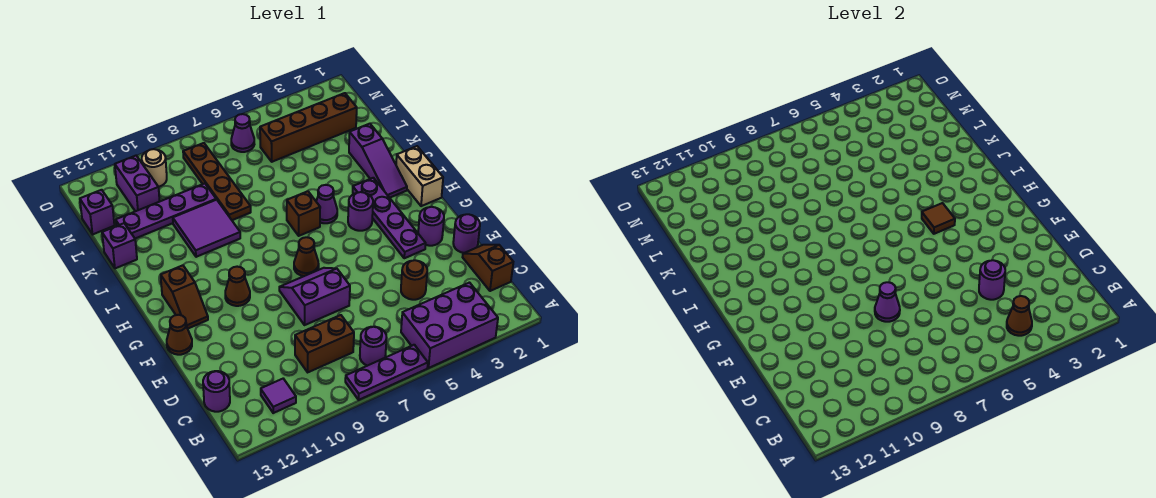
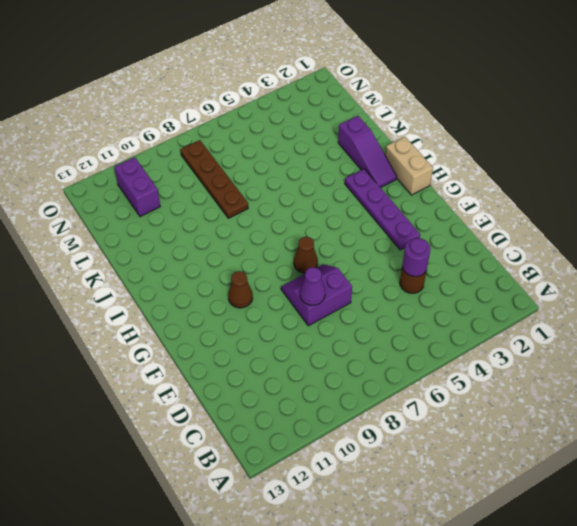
none -> purple 2x3 brick [401,283,498,368]
none -> purple 1x3 plate [345,345,428,400]
none -> purple 1x1 round brick [360,327,387,366]
none -> purple 1x1 tile [261,379,296,413]

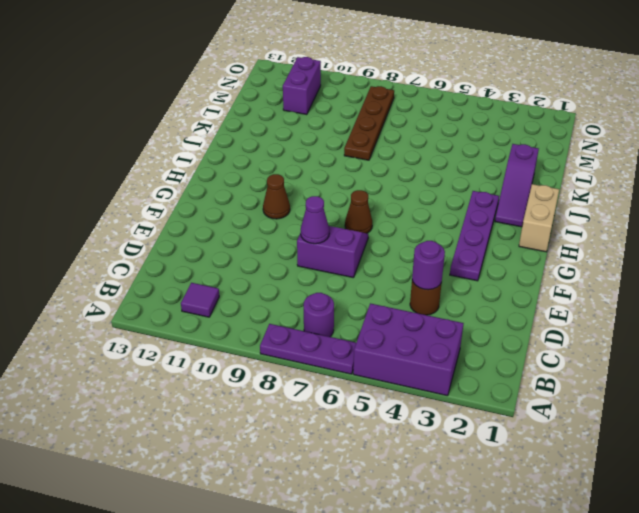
none -> brown 1x2 slope [463,245,513,291]
none -> brown 1x2 brick [295,315,354,372]
none -> purple 1x1 round brick [203,371,230,412]
none -> purple 1x1 round brick [453,214,480,253]

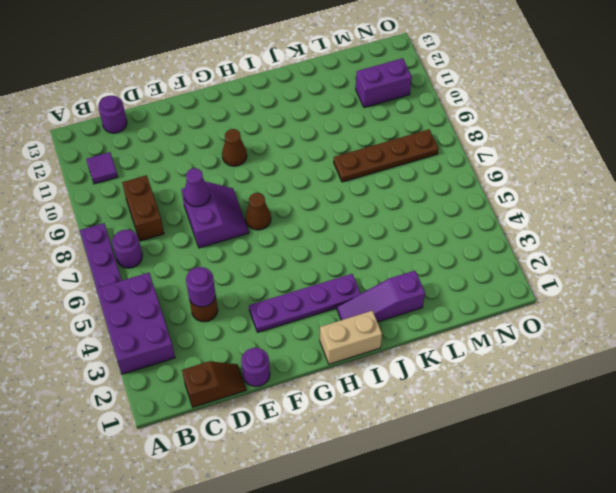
none -> purple 1x1 round brick [418,207,444,246]
none -> brown 1x1 cone [167,315,192,355]
none -> brown 1x2 slope [161,265,208,329]
none -> purple 1x1 round brick [348,192,373,231]

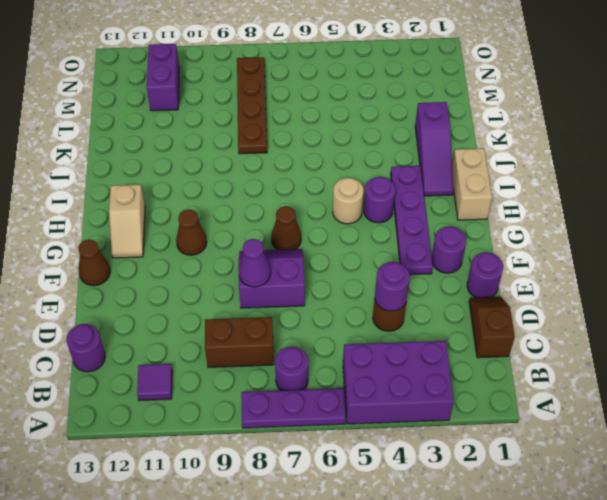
tan 1x2 slope [109,185,145,258] -> brown 1x2 slope [161,265,208,329]
tan 1x1 round brick [333,178,364,224] -> tan 1x1 round brick moved to [142,149,167,187]
none -> purple 1x1 cone [316,185,337,223]
none -> brown 1x1 brick [287,191,320,236]
none -> purple 2x2 tile [173,200,240,257]
none -> purple 1x1 brick [102,223,137,268]

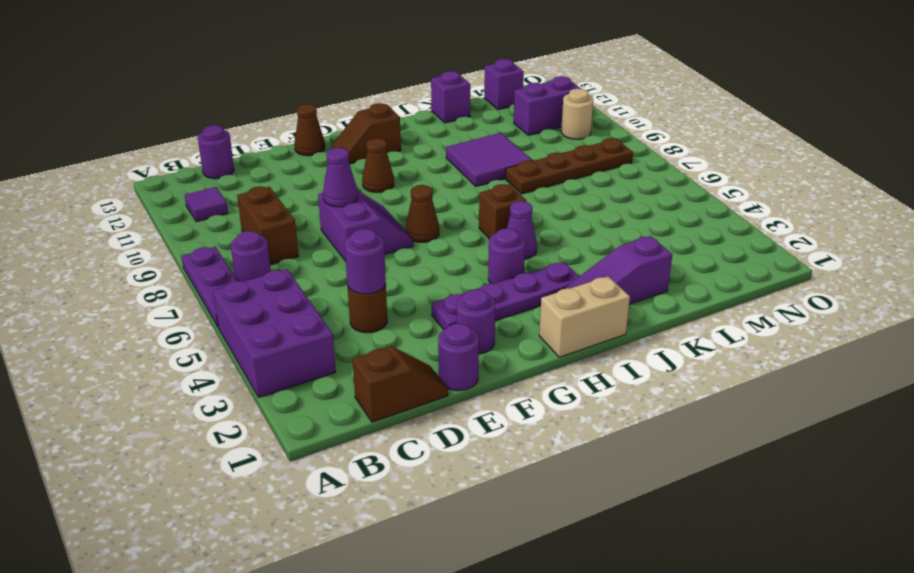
none -> purple 1x4 plate [116,184,216,239]
none -> brown 1x4 brick [260,93,357,162]
none -> purple 1x1 cone [231,114,254,152]
none -> brown 1x1 cone [1007,296,1032,336]

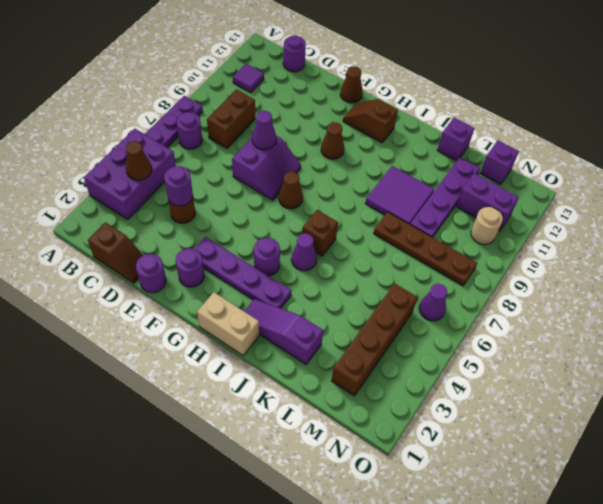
none -> brown 1x1 tile [922,203,955,234]

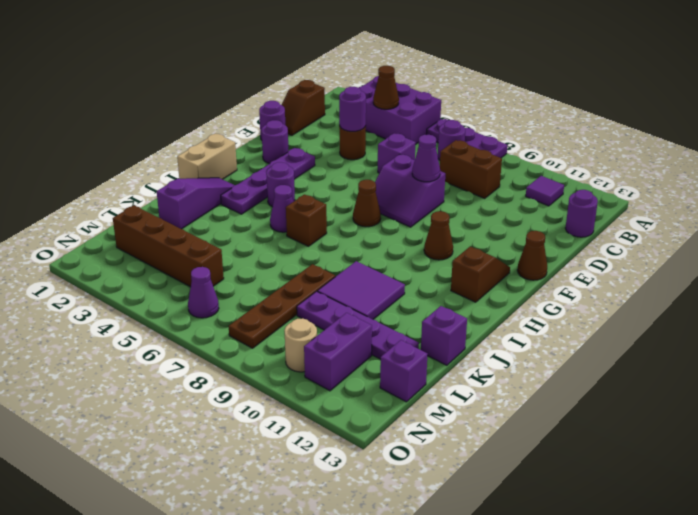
purple 1x1 brick [378,134,416,173] -> none
none -> brown 1x1 tile [922,203,955,234]

